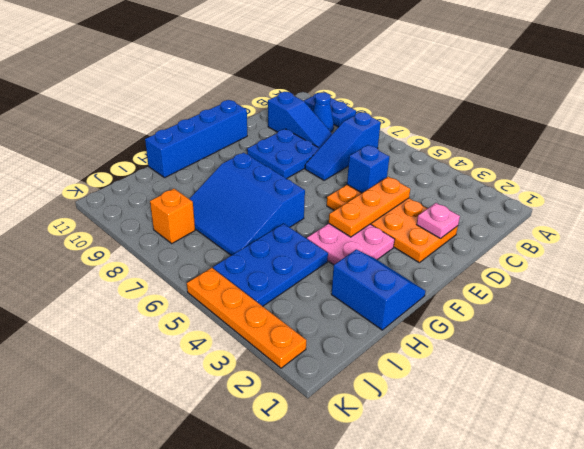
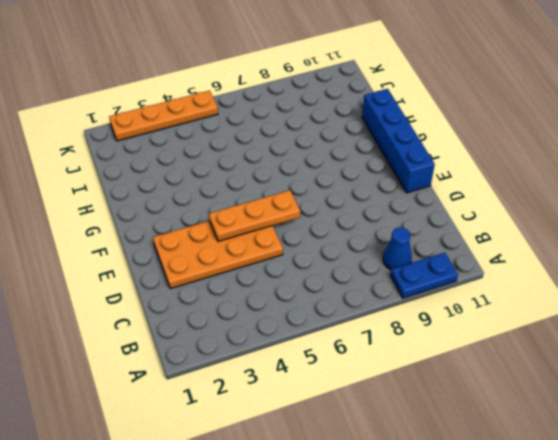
orange 1x3 plate [209,190,300,241] -> orange 1x3 plate turned to [329,177,410,237]
none -> blue 1x3 slope [305,112,381,180]
none -> blue 1x3 slope [268,92,332,148]
none -> blue 2x2 plate [247,129,319,179]

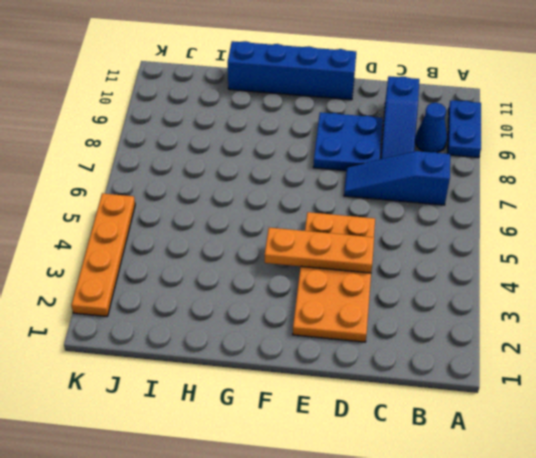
none -> pink 2x2 plate [307,224,395,265]
none -> blue 2x2 slope [331,250,426,330]
none -> blue 3x3 slope [190,153,305,255]

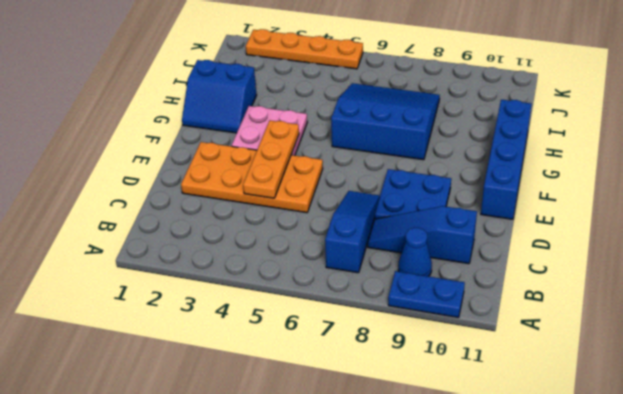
none -> blue 2x3 plate [213,224,328,306]
none -> orange 1x1 brick [150,189,195,243]
none -> pink 1x1 plate [417,203,460,238]

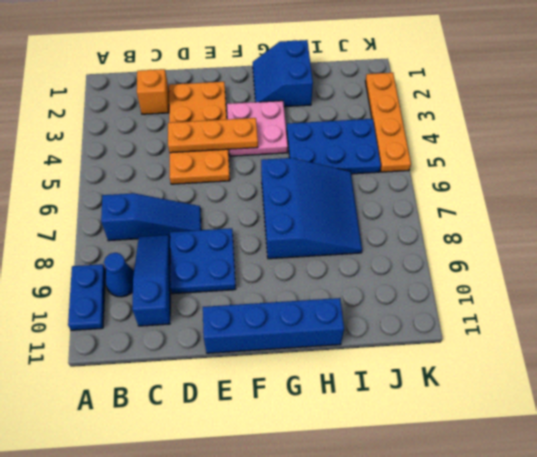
orange 1x1 brick [137,69,169,114] -> orange 1x1 brick moved to [150,189,195,243]
none -> pink 1x1 plate [417,203,460,238]
none -> blue 1x1 brick [347,145,389,193]

